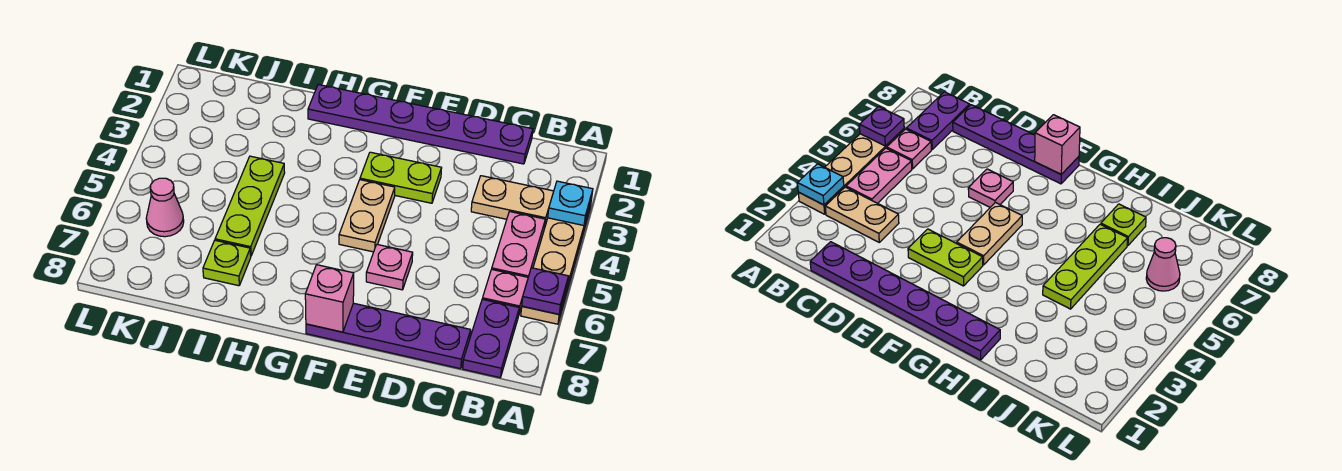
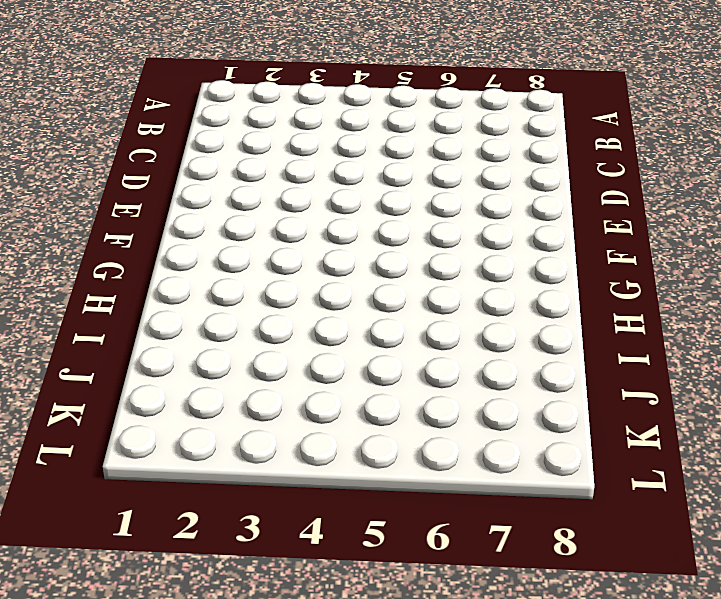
none -> tan 1x4 plate [521,203,591,324]
none -> tan 1x2 plate [471,176,554,225]
none -> pink 1x2 plate [492,212,545,277]

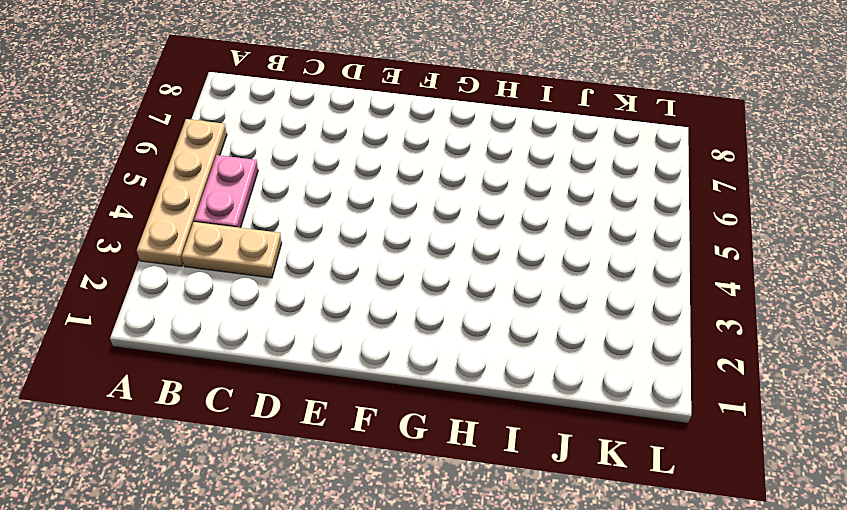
none -> pink 1x1 plate [482,269,528,313]
none -> purple 1x2 plate [463,299,519,378]
none -> purple 1x6 plate [308,85,533,164]

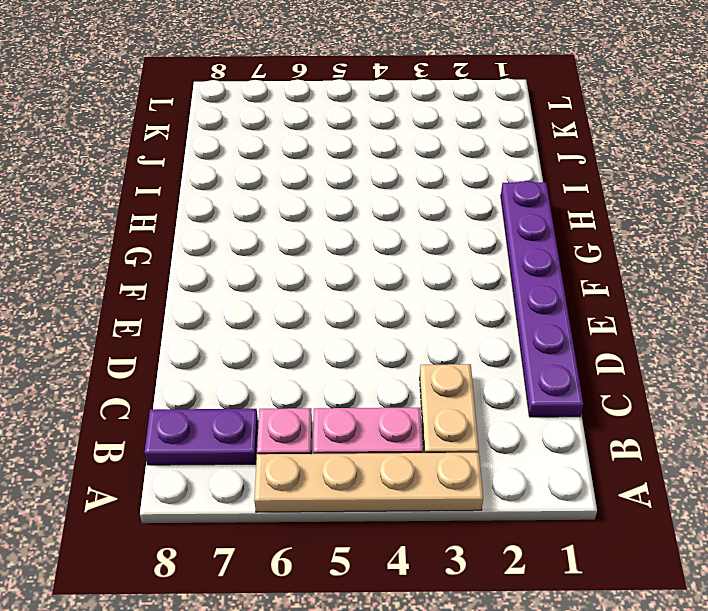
none -> purple 1x4 plate [306,303,471,369]
none -> lime 1x2 plate [360,152,442,203]
none -> pink 1x1 plate [366,244,413,290]

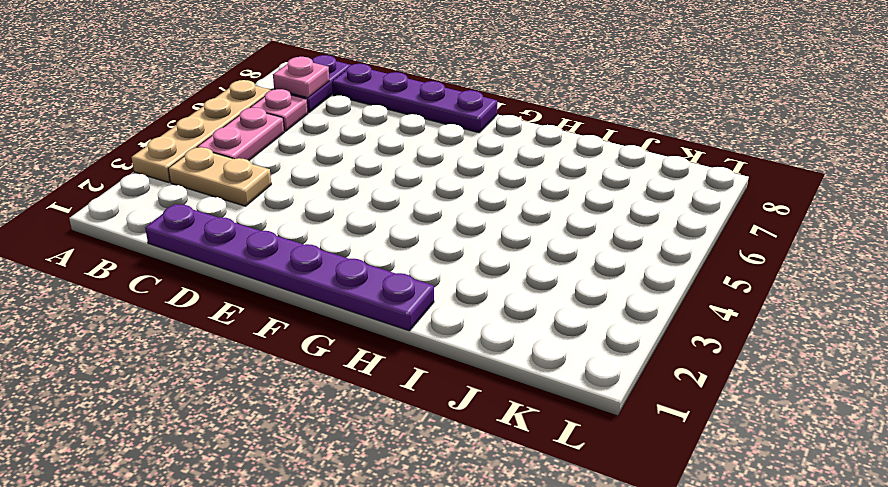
pink 1x1 plate [273,57,329,98] -> pink 1x1 plate moved to [366,244,413,290]
none -> lime 1x2 plate [360,152,442,203]
none -> tan 1x2 plate [339,180,395,252]
none -> lime 1x3 plate [215,156,285,255]

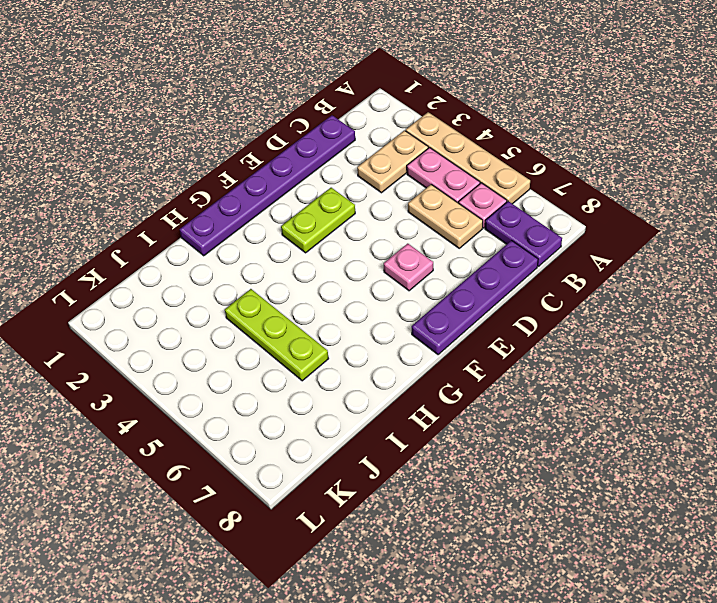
tan 1x2 plate [408,184,483,248] -> tan 1x2 plate moved to [339,180,395,252]
none -> lime 1x1 plate [203,240,251,286]
none -> pink 1x1 cone [146,178,184,237]
none -> cyan 1x1 plate [548,181,593,225]

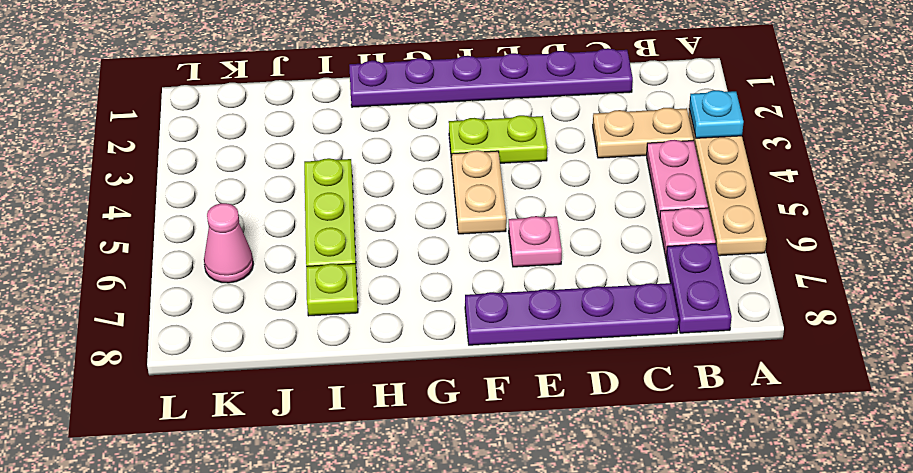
none -> purple 1x1 plate [522,268,568,314]
none -> pink 1x1 brick [305,265,354,332]

